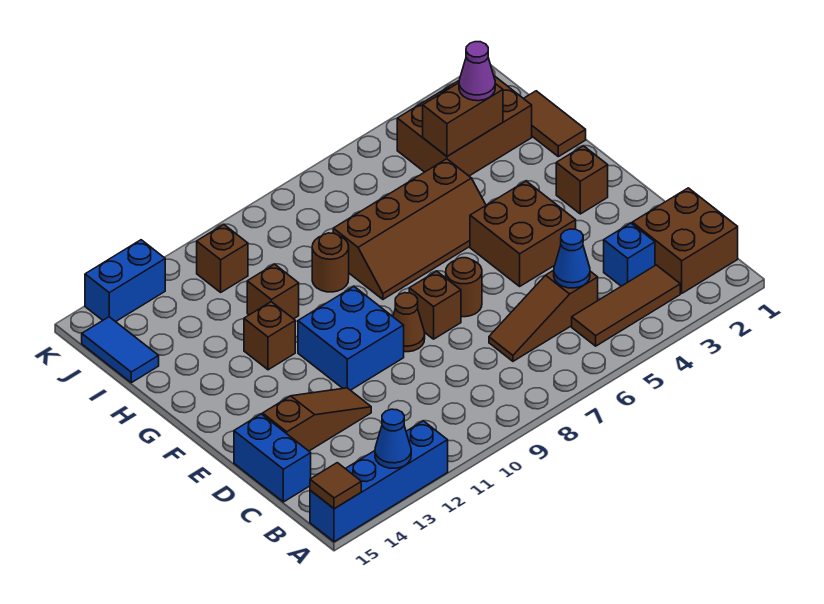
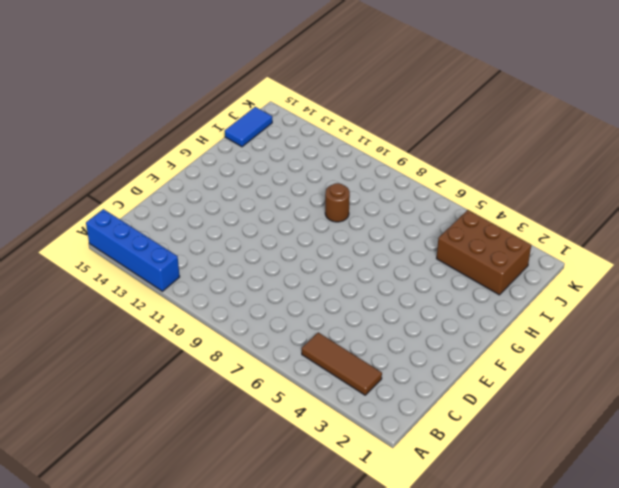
none -> brown 2x2 brick [632,188,738,293]
none -> blue 1x1 brick [604,223,655,286]
none -> brown 1x3 slope [489,270,598,361]

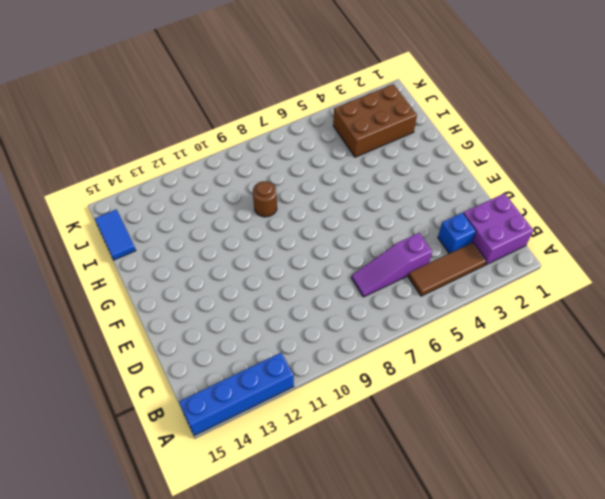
purple 2x2 brick [463,193,533,265] -> brown 2x2 brick [632,188,738,293]
purple 1x3 slope [351,233,432,297] -> brown 1x3 slope [489,270,598,361]
none -> blue 1x2 brick [234,414,311,502]
none -> brown 1x3 slope [263,388,371,451]
none -> brown 2x2 brick [470,181,576,286]

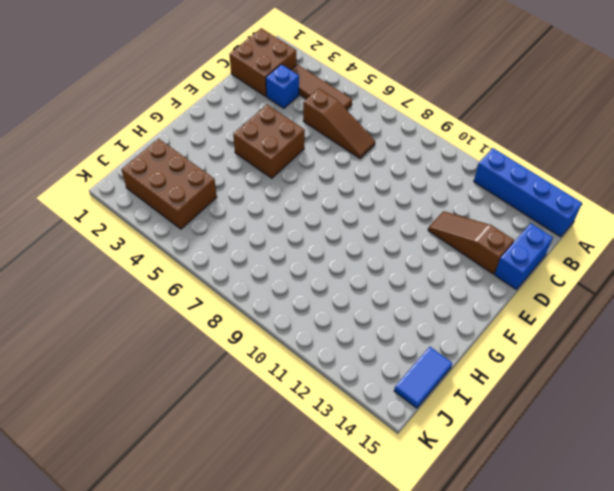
none -> brown 1x1 round brick [446,258,482,317]
none -> brown 1x1 brick [409,271,461,339]
none -> brown 1x1 cone [393,293,425,352]

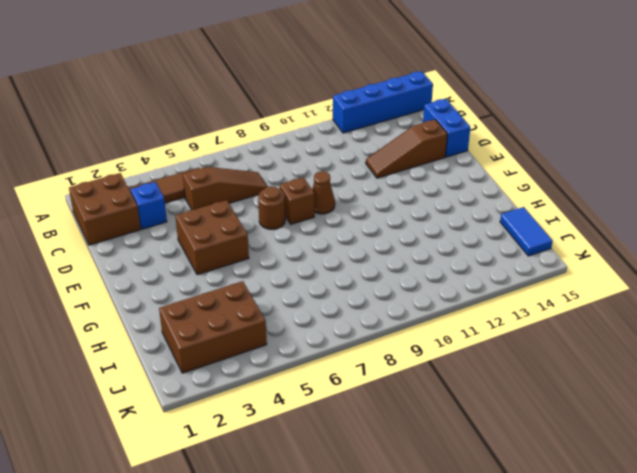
none -> blue 2x2 brick [298,287,404,390]
none -> brown 1x1 brick [556,146,608,214]
none -> brown 2x4 slope [333,159,486,299]

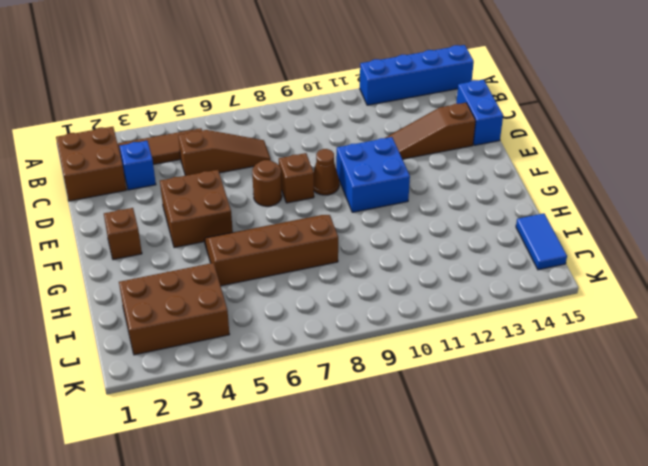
none -> brown 1x1 brick [244,302,295,370]
none -> brown 1x2 tile [523,91,586,157]
none -> brown 1x1 round brick [312,233,349,292]

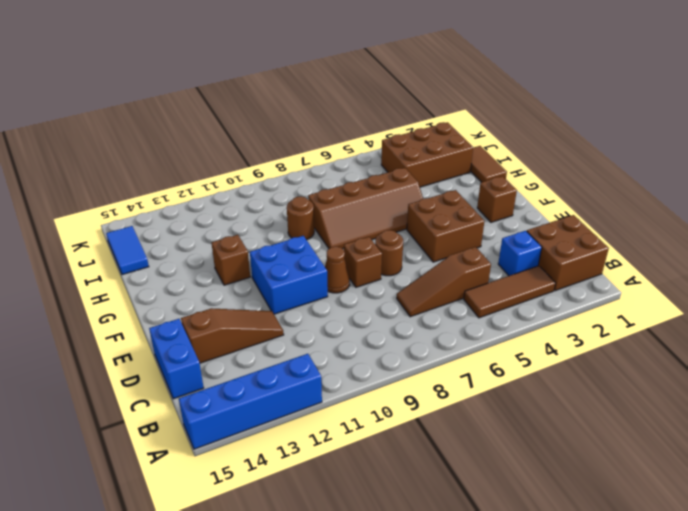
none -> brown 1x1 brick [247,264,299,319]
none -> brown 1x1 brick [197,224,248,292]
none -> blue 1x2 brick [85,240,165,322]

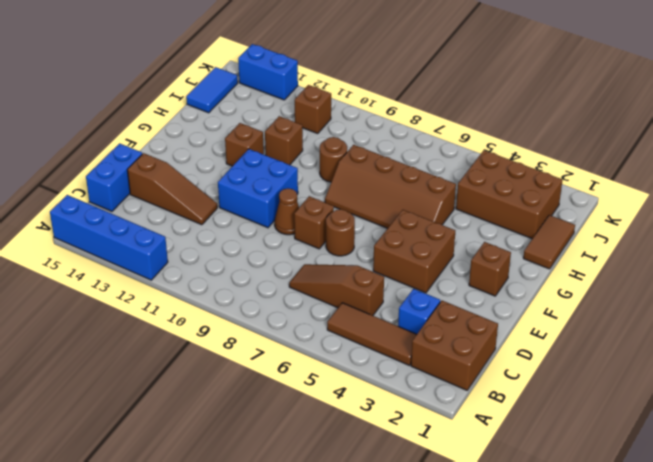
none -> blue 1x1 cone [375,409,411,468]
none -> brown 1x1 tile [310,463,361,509]
none -> blue 1x1 cone [554,229,590,288]

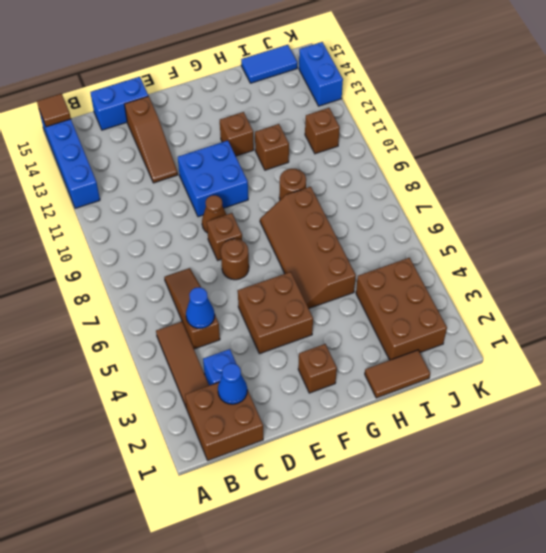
blue 1x1 cone [218,363,247,404] -> blue 1x1 cone moved to [375,409,411,468]
none -> brown 1x2 brick [423,83,503,156]
none -> purple 1x1 cone [459,42,495,101]

